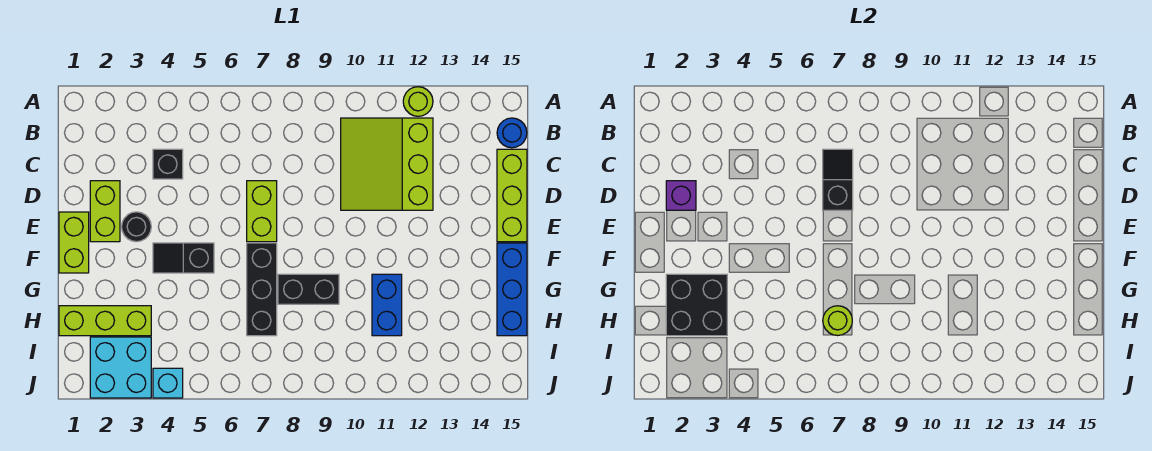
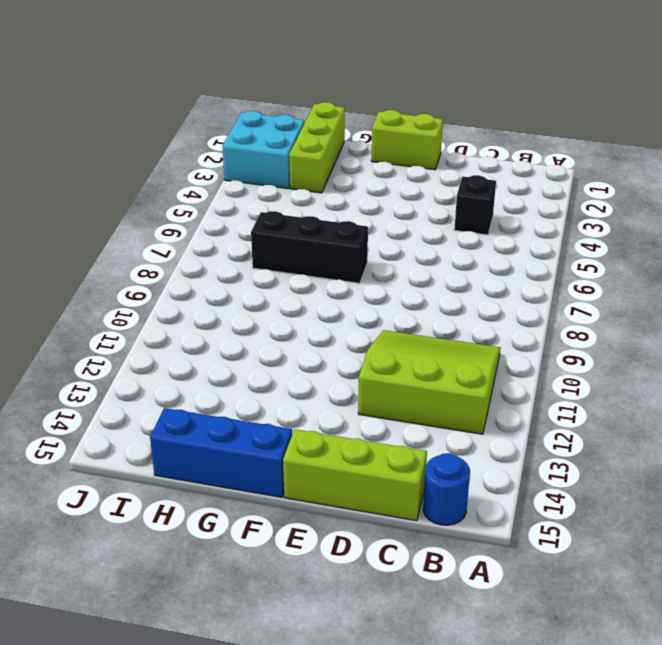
none -> lime 1x1 round brick [403,87,433,116]
none -> lime 1x2 brick [90,181,120,242]
none -> lime 1x2 brick [247,181,277,242]

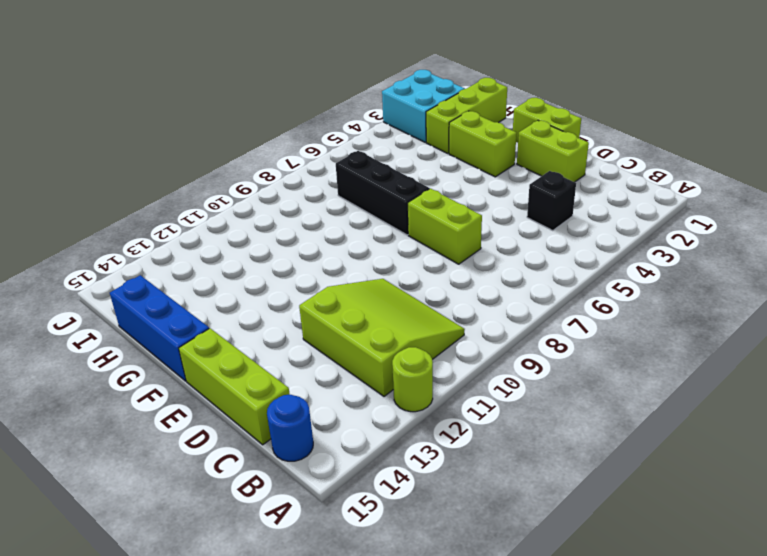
lime 1x2 brick [449,111,517,177] -> none
none -> black 1x1 round brick [122,212,151,242]
none -> black 1x2 slope [153,243,214,273]
none -> black 1x2 brick [278,274,339,304]

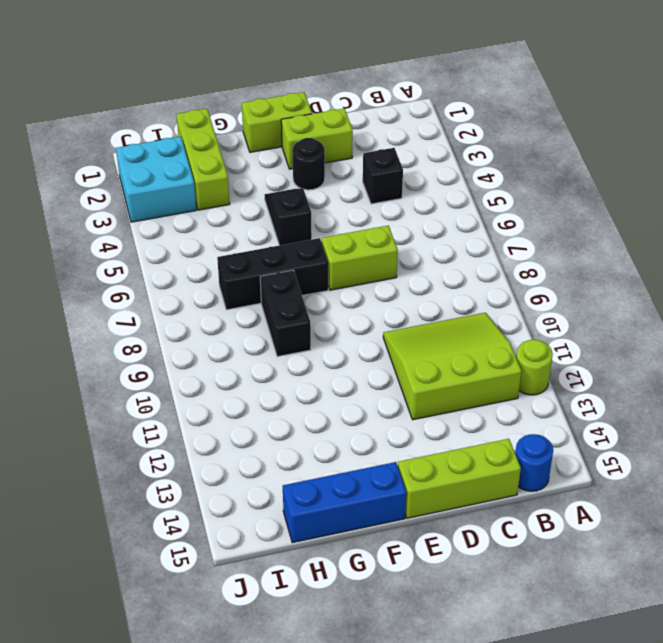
none -> blue 1x2 brick [372,274,402,336]
none -> cyan 1x1 brick [153,368,183,398]
none -> black 1x2 slope [823,149,853,210]

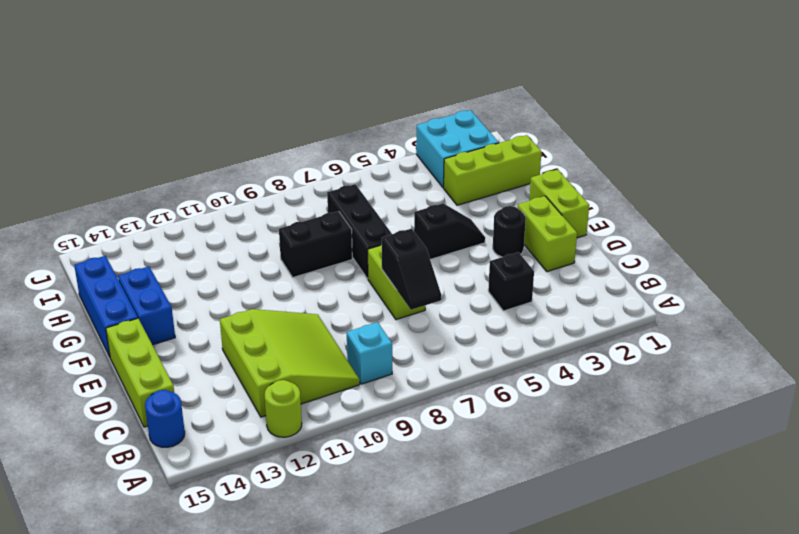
cyan 1x1 brick [347,322,392,384] -> cyan 1x1 brick moved to [153,368,183,398]
blue 1x2 brick [118,267,175,345] -> blue 1x2 brick moved to [372,274,402,336]
none -> purple 1x1 brick [666,181,696,210]
none -> black 2x2 brick [666,274,727,336]
none -> lime 1x1 round brick [823,306,852,336]

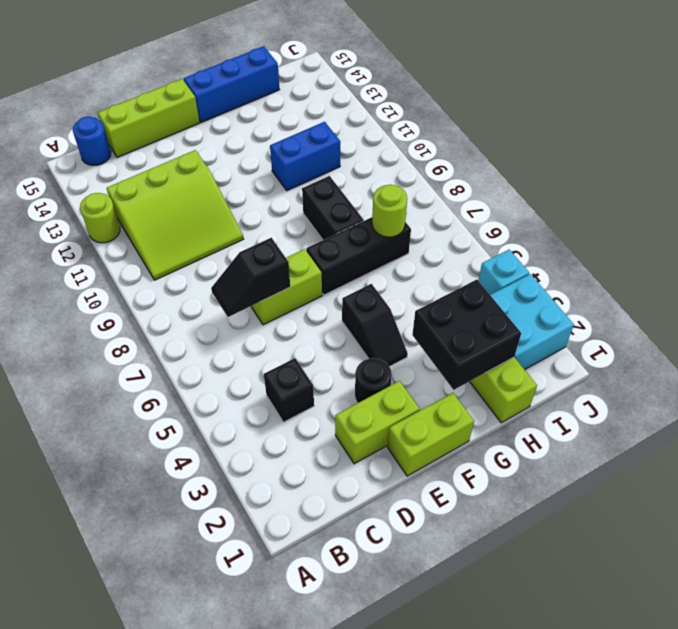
none -> purple 1x1 brick [666,181,696,210]

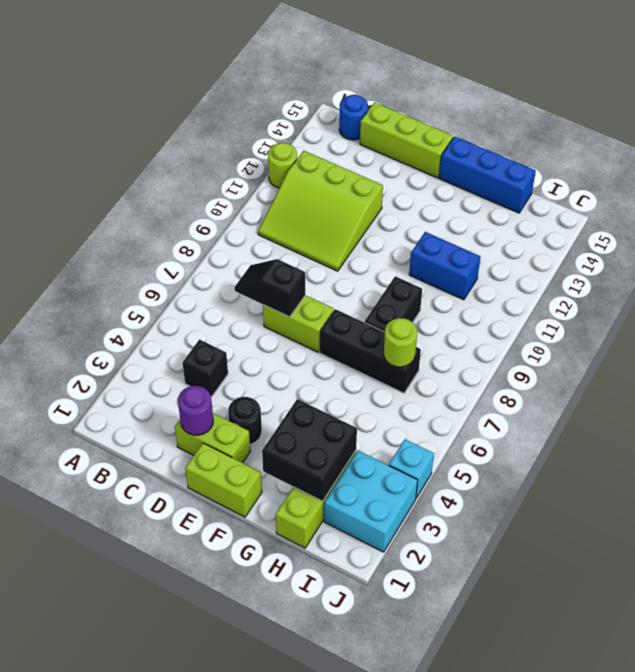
purple 1x1 round brick [178,386,213,435] -> purple 1x1 brick [666,181,696,210]
none -> black 1x2 slope [153,243,214,273]

